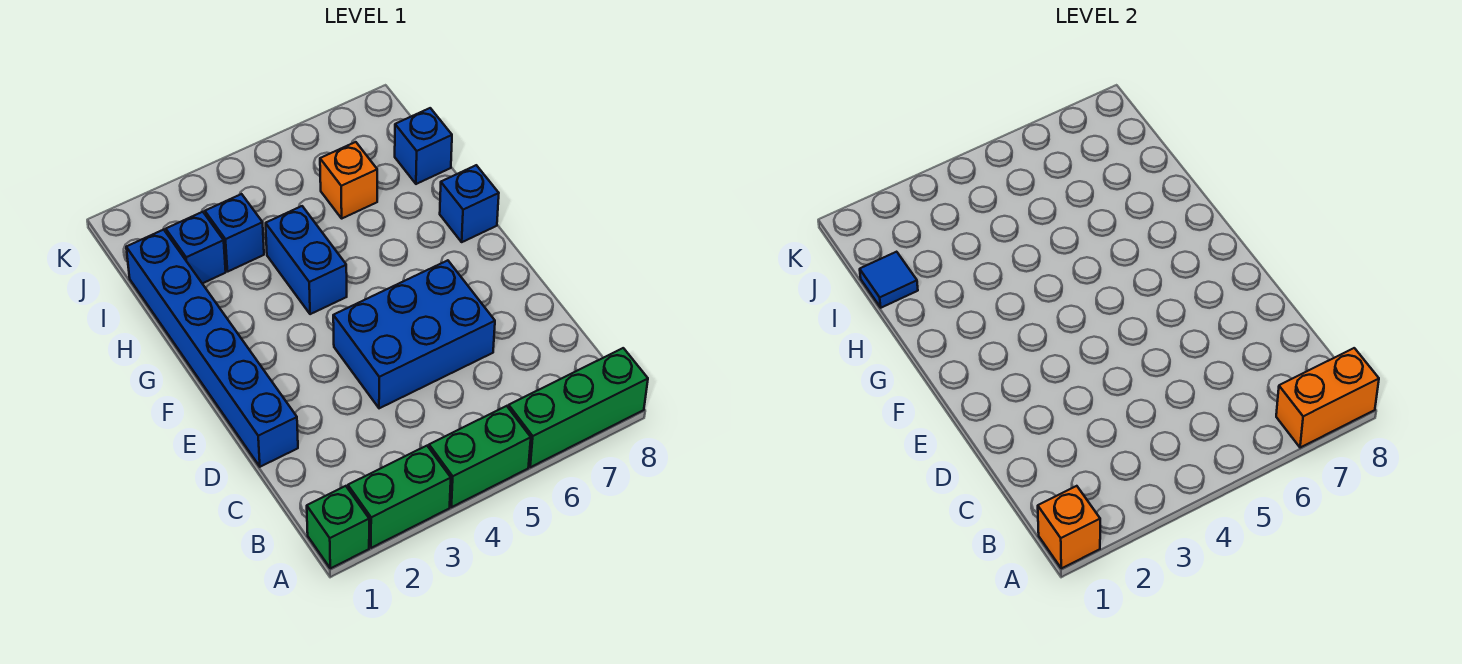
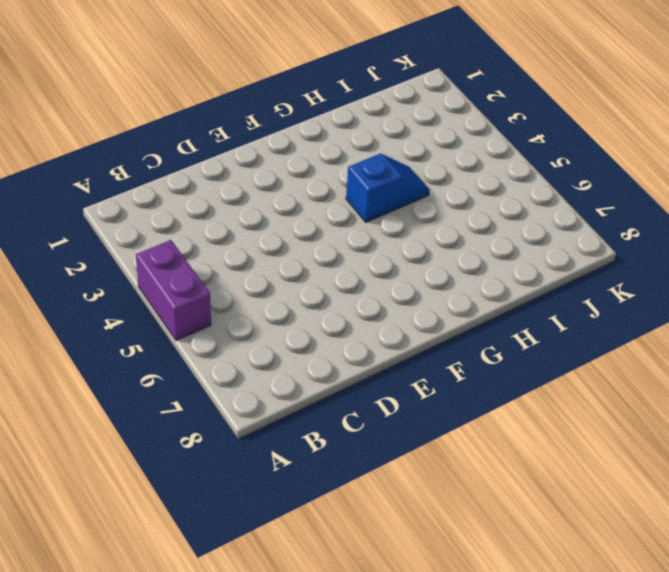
purple 1x2 brick [136,240,211,341] -> green 1x2 brick [429,406,531,507]
blue 1x2 slope [346,153,430,222] -> blue 1x2 brick [266,206,347,314]
none -> green 1x1 brick [307,486,369,568]
none -> green 1x2 brick [348,446,451,548]
none -> green 1x3 brick [509,348,648,467]

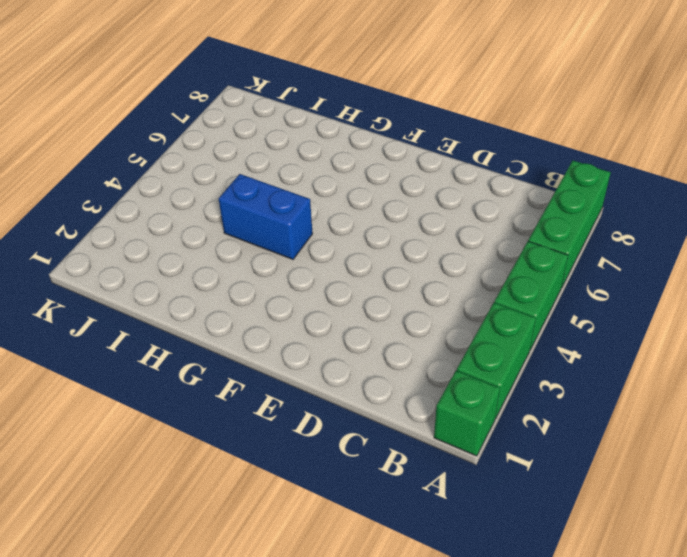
none -> blue 1x6 brick [126,229,298,467]
none -> blue 2x3 brick [333,260,495,408]
none -> blue 1x1 brick [440,165,499,242]

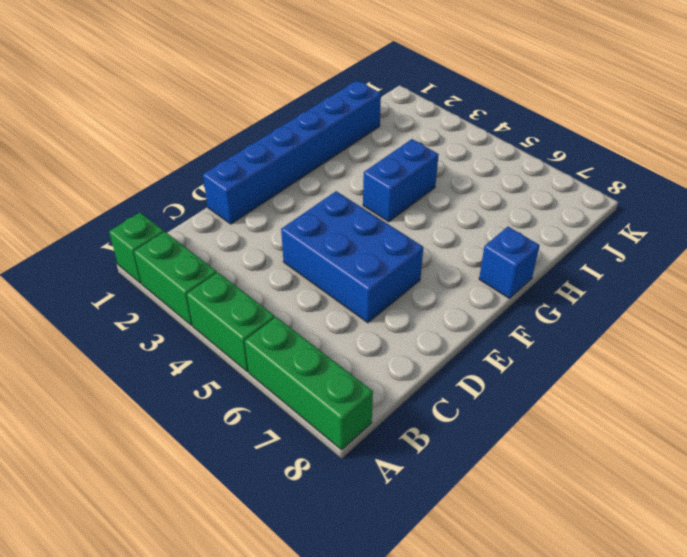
none -> blue 1x1 brick [166,212,226,283]
none -> blue 1x1 brick [205,194,264,272]
none -> orange 1x1 brick [320,142,377,218]

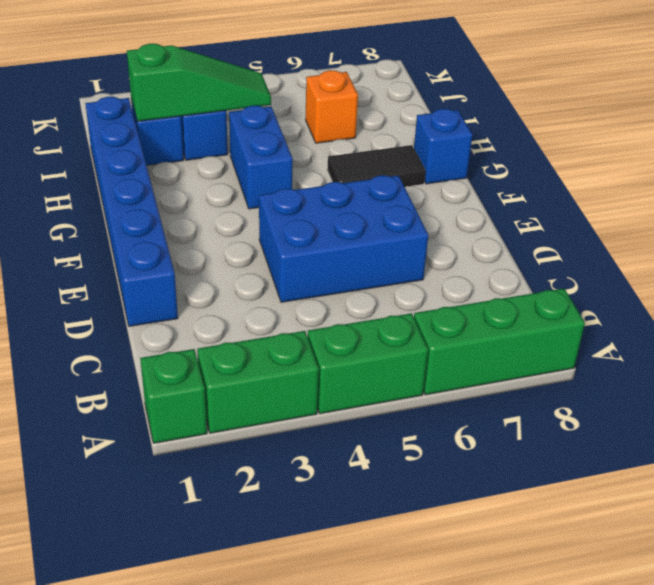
black 1x2 tile [327,145,425,187] -> none
green 1x3 slope [127,44,271,121] -> none
none -> blue 1x1 brick [395,108,452,184]
none -> orange 1x1 brick [1038,486,1100,568]
none -> orange 1x2 brick [1276,348,1379,448]

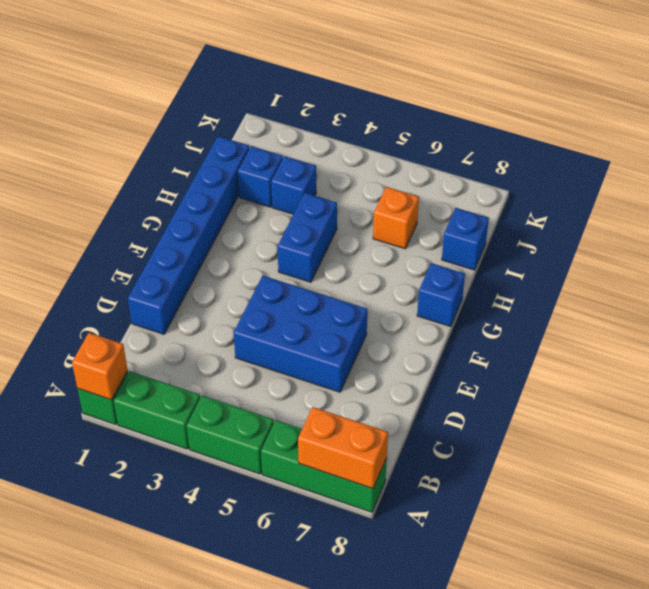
none -> blue 1x1 tile [860,252,918,308]

